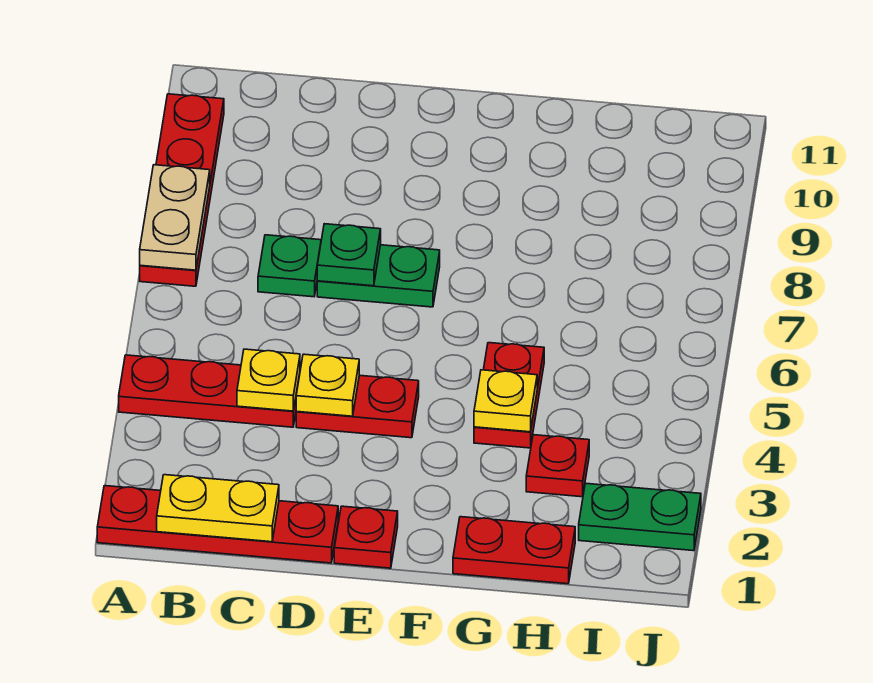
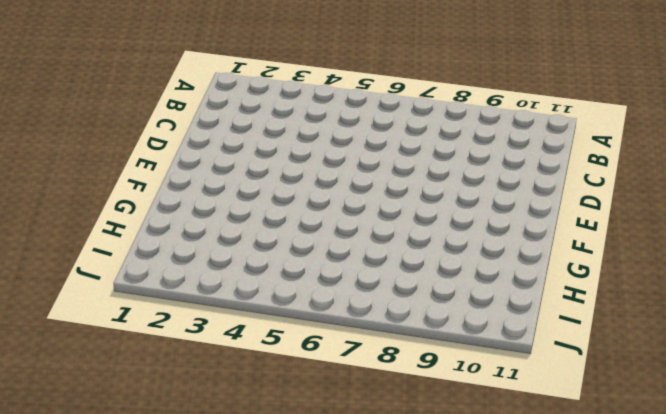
none -> red 1x4 plate [97,486,338,563]
none -> red 1x3 plate [119,355,300,427]
none -> red 1x4 plate [140,94,224,286]

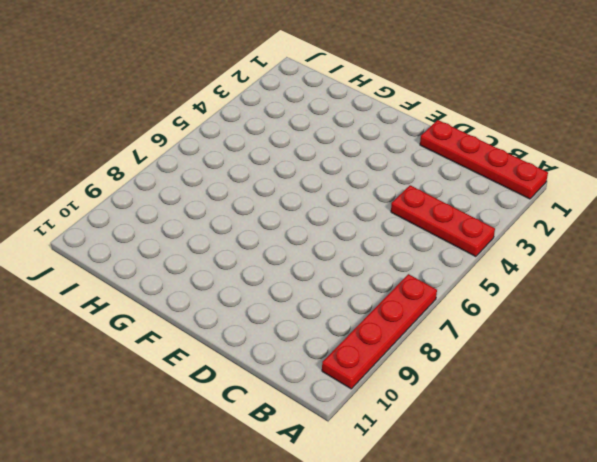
none -> green 1x1 plate [258,235,321,297]
none -> red 1x2 plate [296,375,419,438]
none -> green 1x2 plate [317,245,440,307]

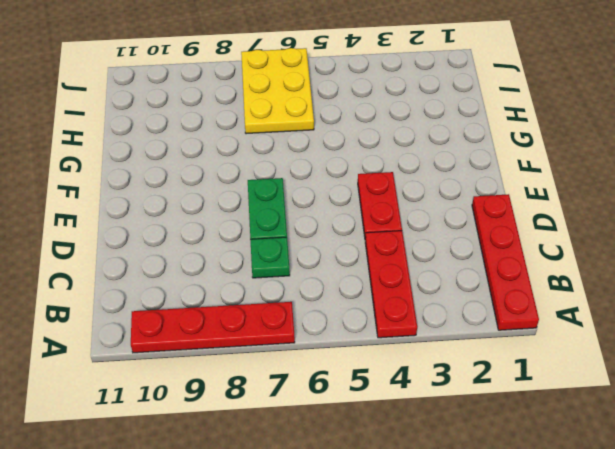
yellow 2x3 plate [241,48,314,134] -> none
none -> red 1x1 plate [334,506,398,568]
none -> red 1x2 plate [453,517,575,584]
none -> red 1x2 plate [474,343,544,448]

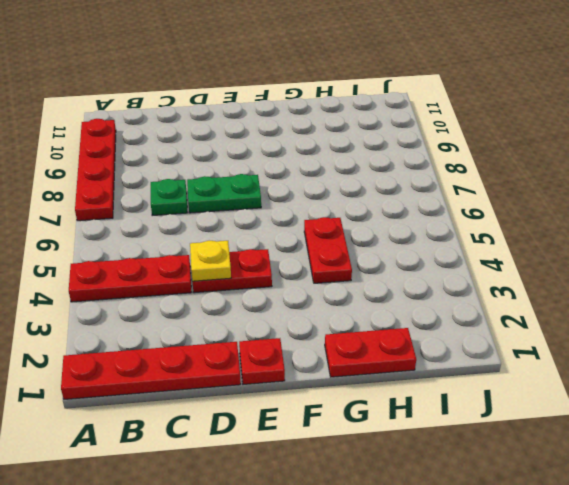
none -> red 1x1 plate [526,435,589,497]
none -> green 1x2 plate [579,484,701,551]
none -> tan 1x2 plate [140,165,210,270]

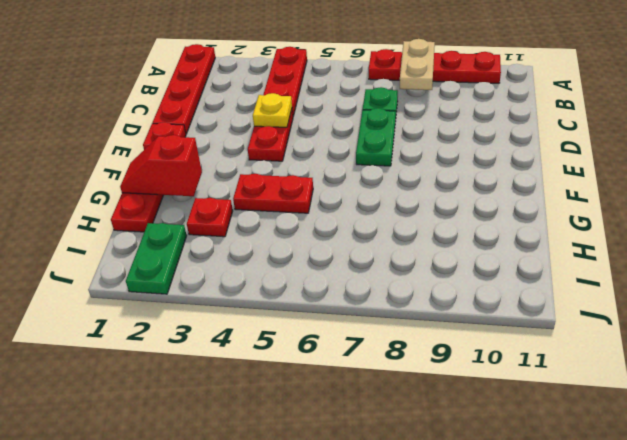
tan 1x2 plate [400,39,435,90] -> tan 1x2 plate turned to [140,165,210,270]
red 1x2 slope [120,135,202,196] -> none
none -> yellow 1x2 plate [157,475,279,542]
none -> yellow 1x1 plate [237,349,300,411]
none -> green 1x1 plate [317,224,381,286]

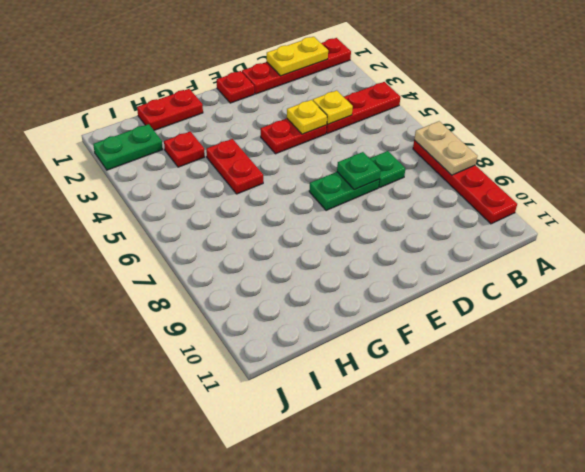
none -> yellow 1x1 plate [474,370,537,432]

